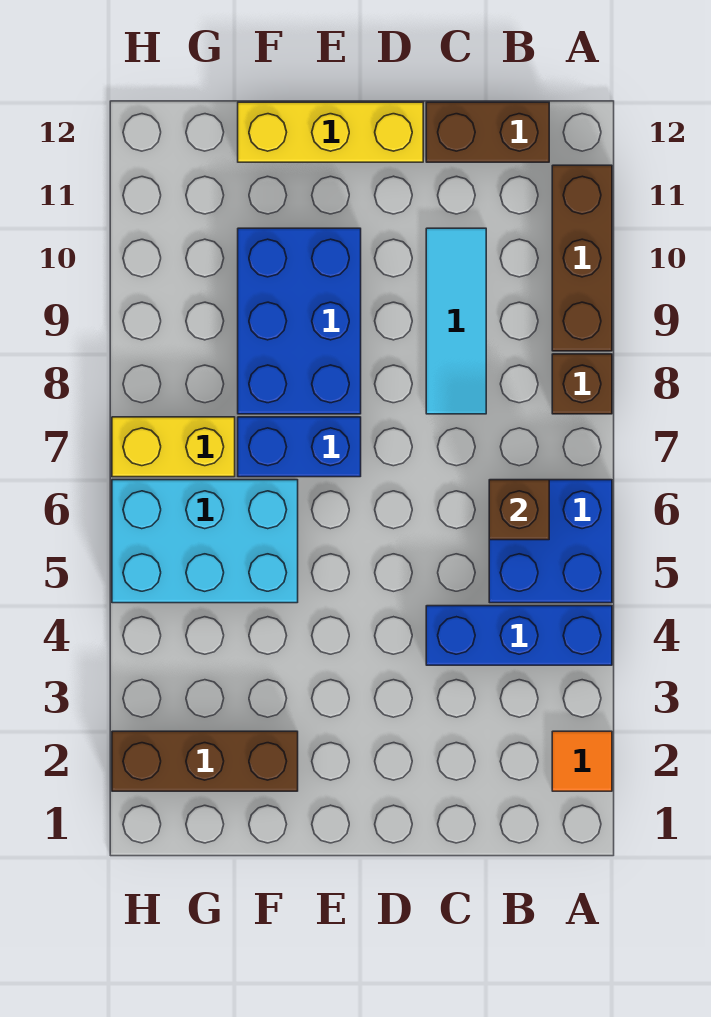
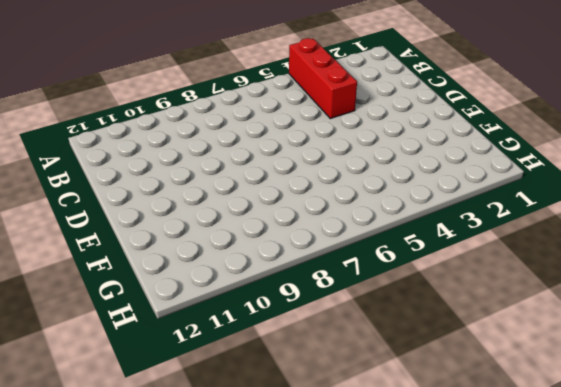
red 1x3 brick [289,38,357,119] -> blue 1x3 brick [426,606,612,665]
none -> orange 1x1 tile [552,731,612,791]
none -> blue 2x2 brick [489,480,612,603]
none -> brown 1x1 brick [552,354,612,414]

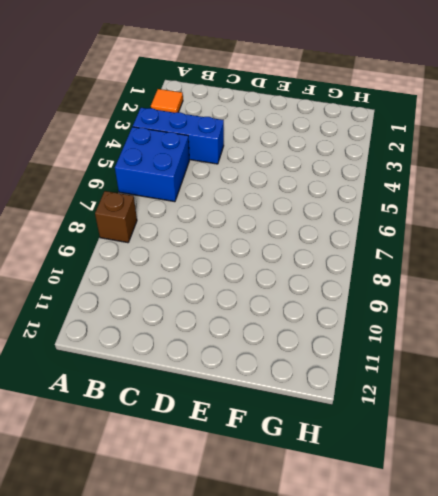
none -> brown 1x3 brick [552,165,612,351]
none -> brown 1x2 brick [426,102,549,162]
none -> cyan 1x3 tile [426,228,486,414]

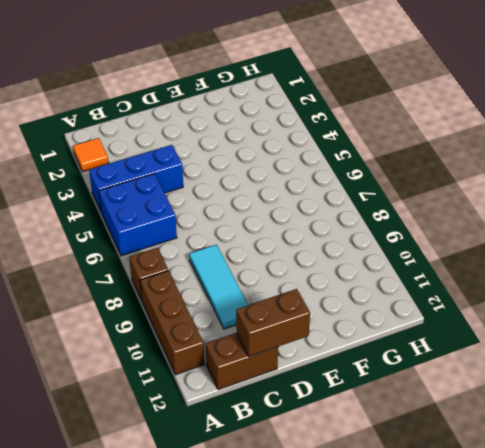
brown 1x2 brick [236,289,310,357] -> none
none -> yellow 1x3 brick [238,102,423,162]
none -> blue 1x2 brick [238,417,361,477]
none -> blue 2x3 brick [238,228,361,414]

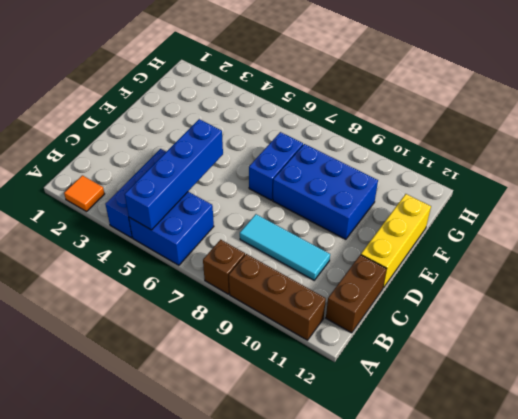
blue 1x4 brick [125,119,223,230] -> none
none -> brown 1x3 brick [112,731,298,791]
none -> cyan 2x3 brick [112,480,298,603]
none -> yellow 1x2 brick [112,417,235,477]

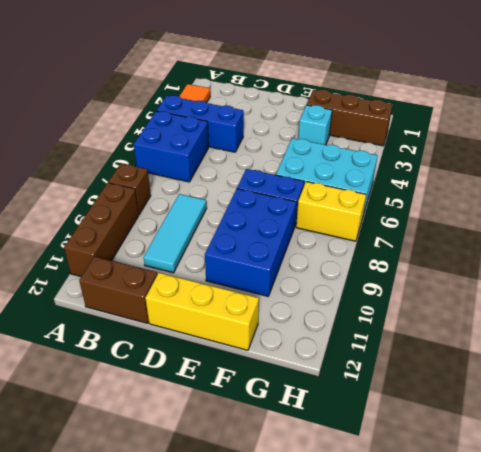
cyan 1x1 brick [298,105,332,145] -> none
none -> brown 1x1 brick [489,480,549,540]

